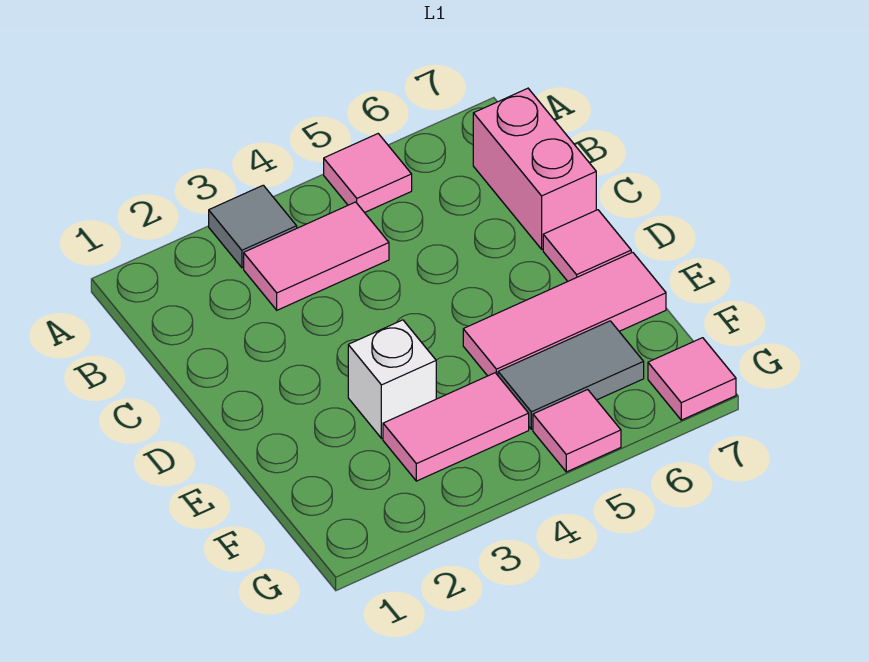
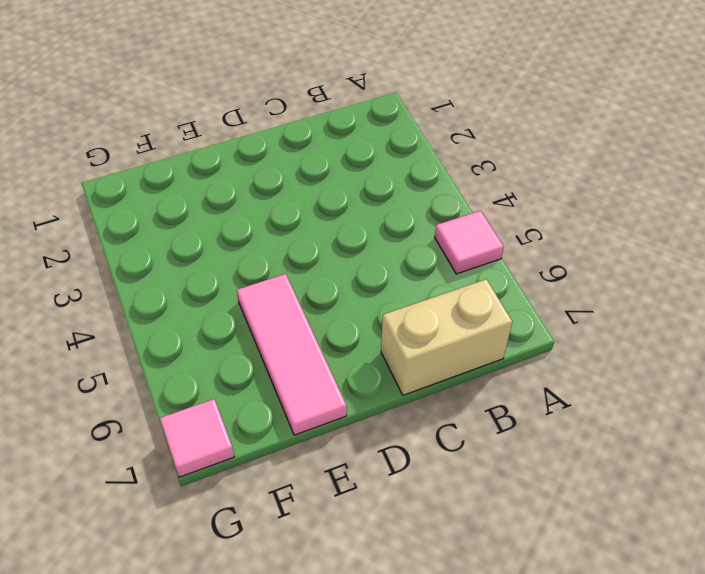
tan 1x2 brick [381,279,512,395] -> pink 1x2 brick [473,88,596,249]
none -> grey 1x1 tile [209,185,297,268]
none -> pink 1x2 tile [244,202,389,310]

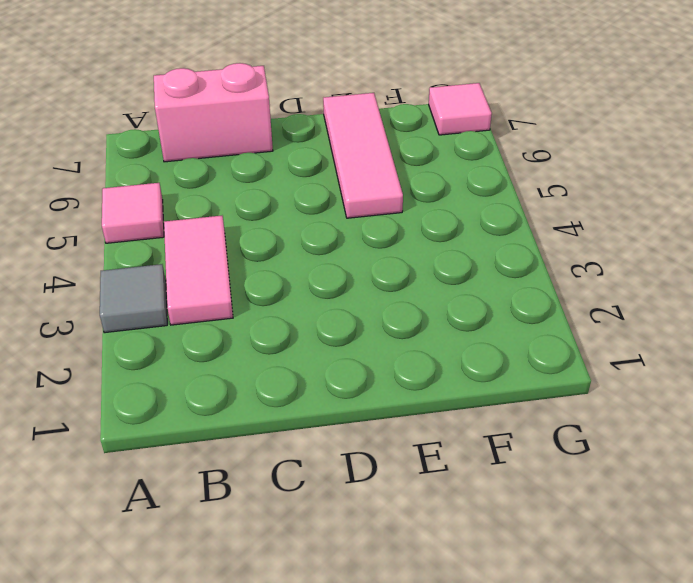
none -> pink 1x1 tile [543,210,631,281]
none -> white 1x1 brick [348,320,436,438]

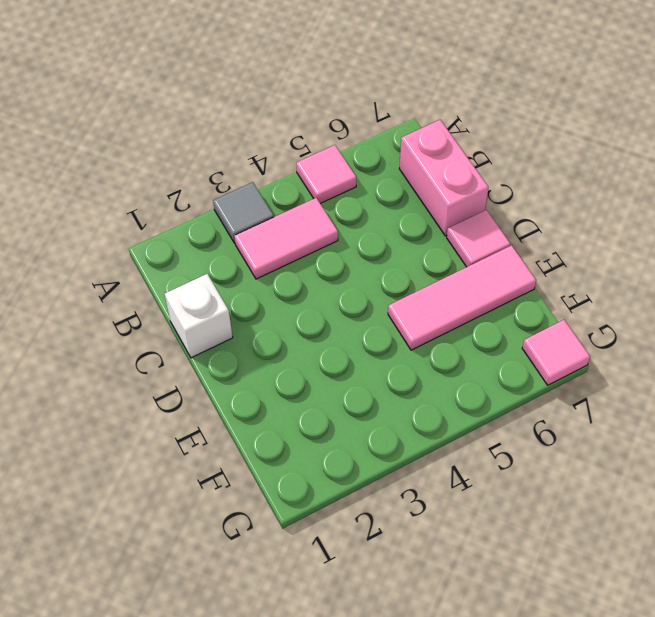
white 1x1 brick [165,274,233,358] -> white 1x1 brick moved to [348,320,436,438]
none -> pink 1x2 tile [383,373,529,481]
none -> grey 1x2 tile [498,321,644,429]

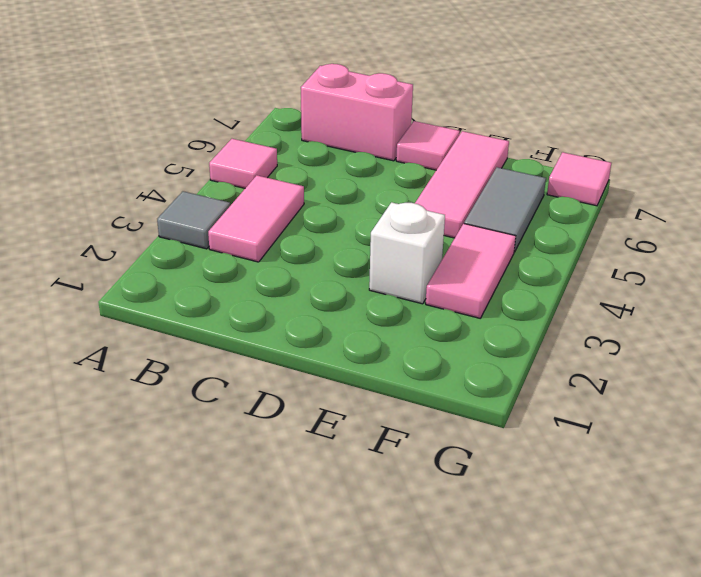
none -> pink 1x1 tile [533,389,621,472]

